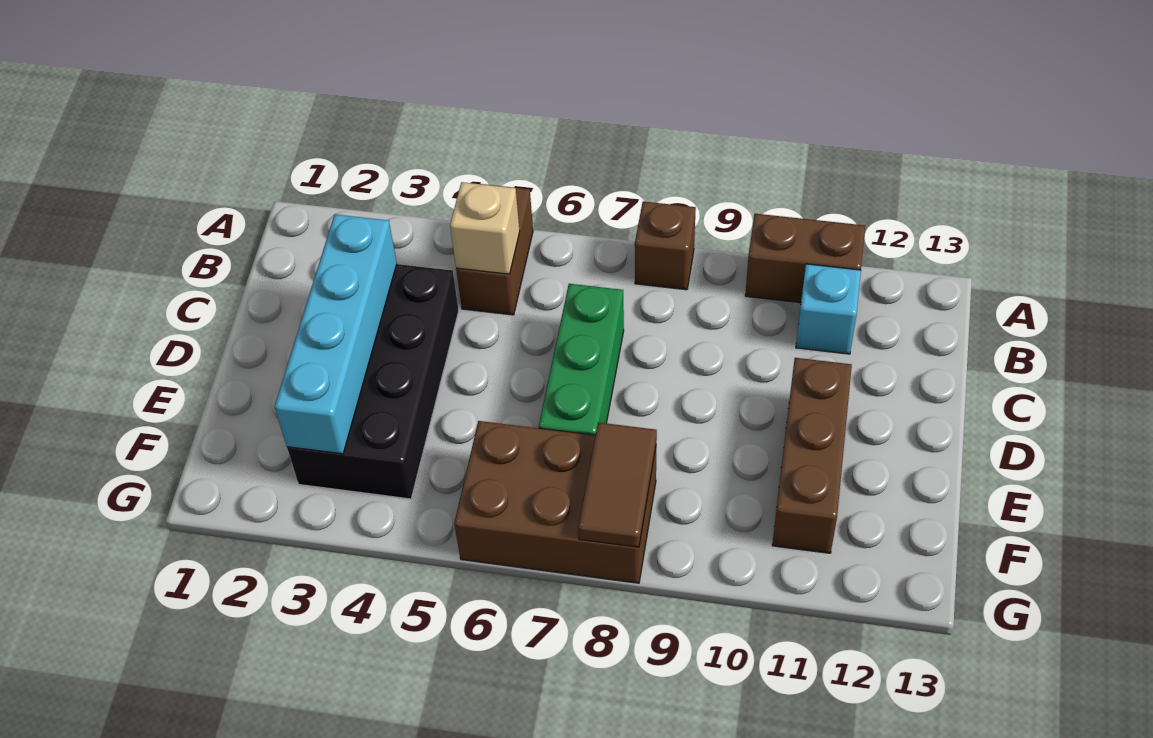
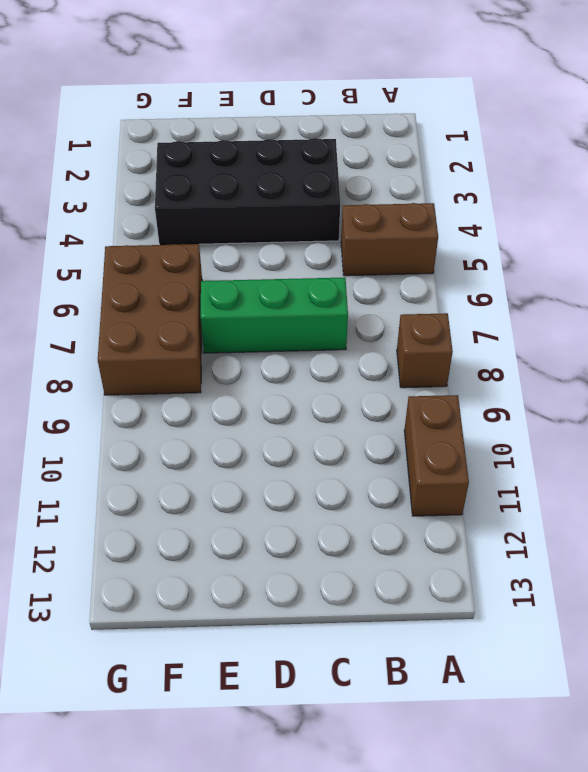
none -> cyan 1x1 brick [796,264,861,354]
none -> brown 1x3 brick [772,358,852,553]

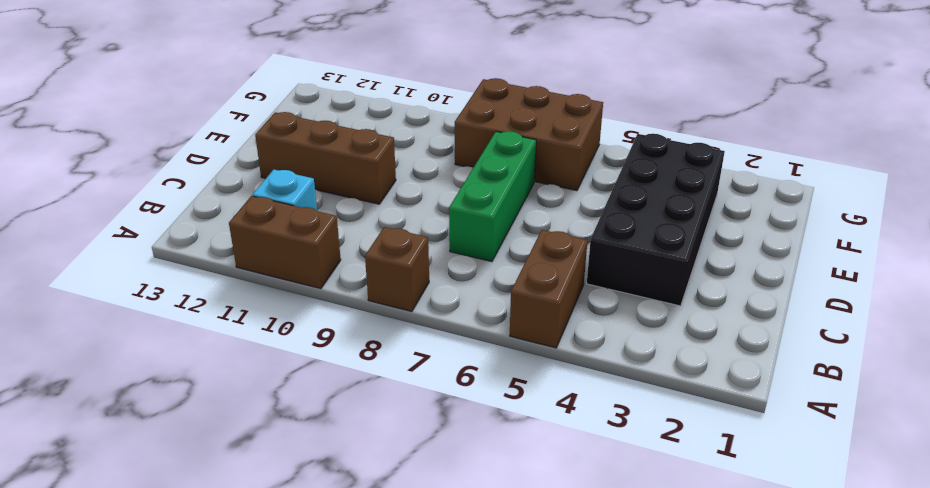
brown 1x3 brick [255,112,396,204] -> brown 1x3 brick turned to [772,358,852,553]
none -> tan 1x1 brick [450,182,520,274]
none -> cyan 1x4 brick [274,214,397,454]

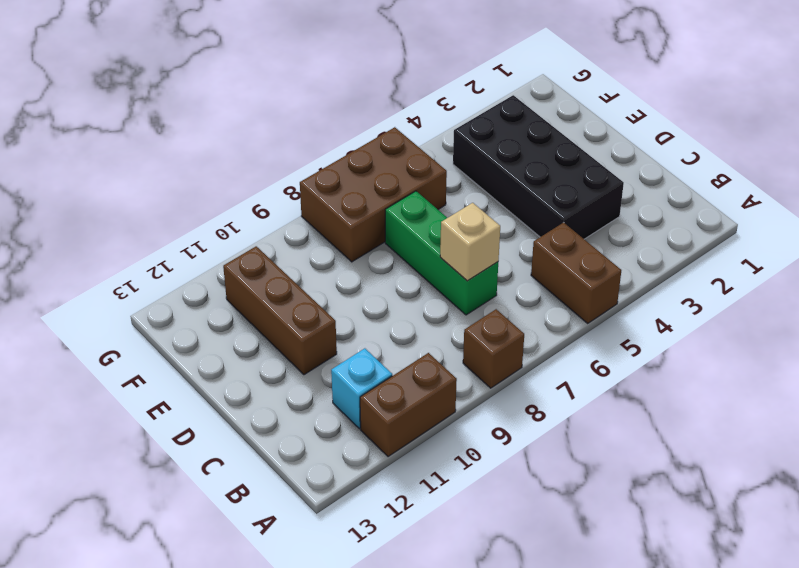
tan 1x1 brick [440,203,500,281] -> tan 1x1 brick moved to [450,182,520,274]
none -> cyan 1x4 brick [274,214,397,454]
none -> brown 1x2 tile [578,422,657,547]

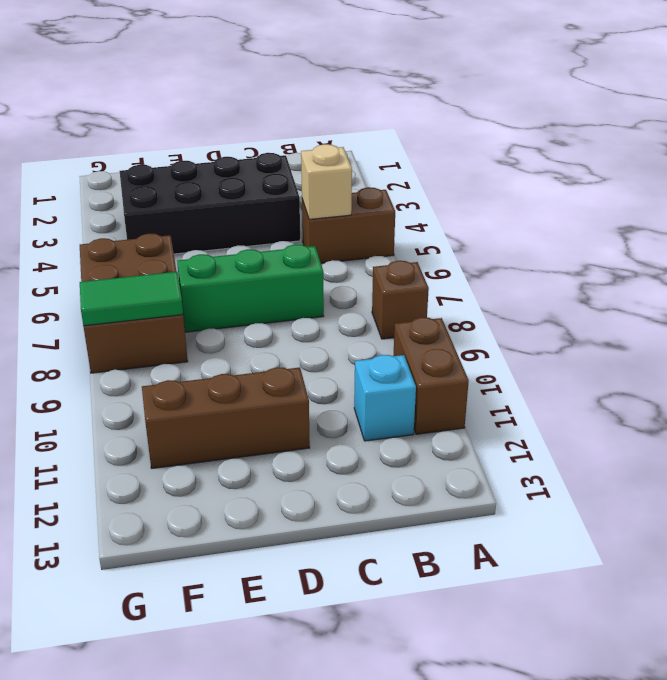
green 1x2 tile [80,272,183,326] -> brown 1x2 tile [578,422,657,547]
none -> cyan 1x4 brick [274,214,397,454]

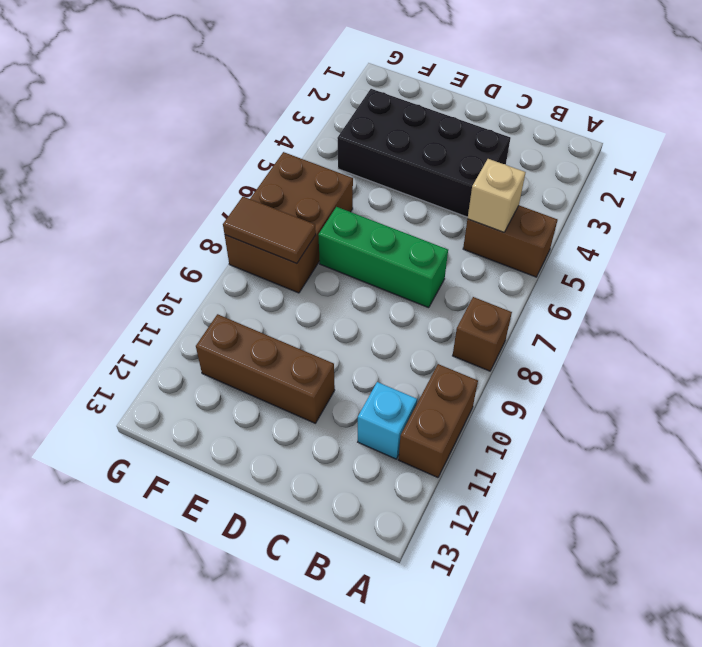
none -> cyan 1x4 brick [274,214,397,454]

